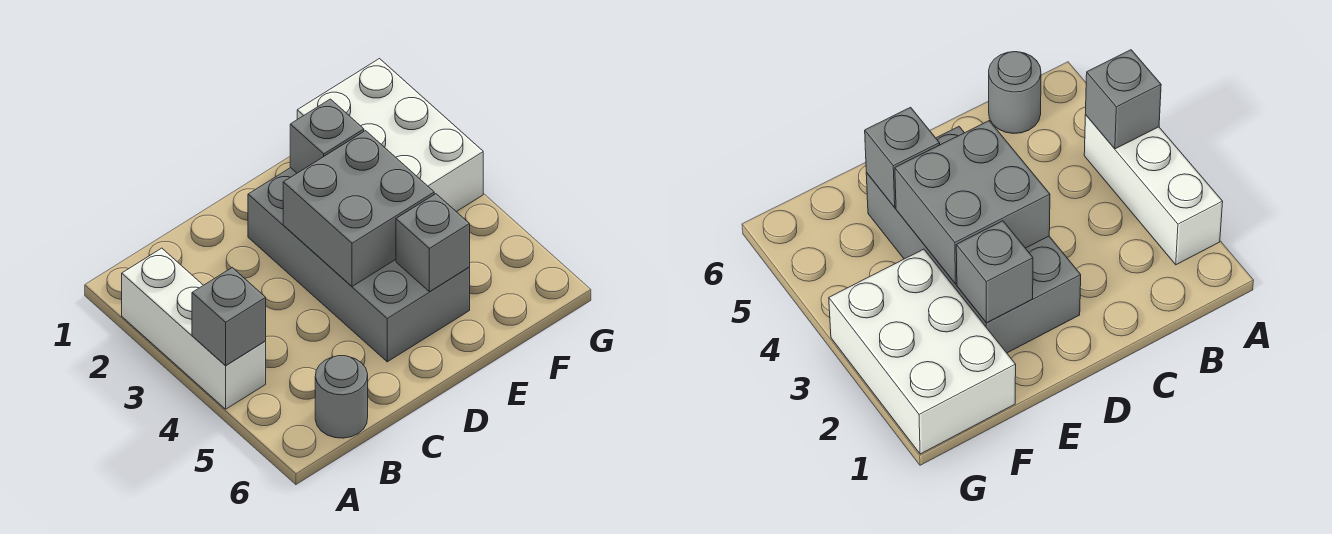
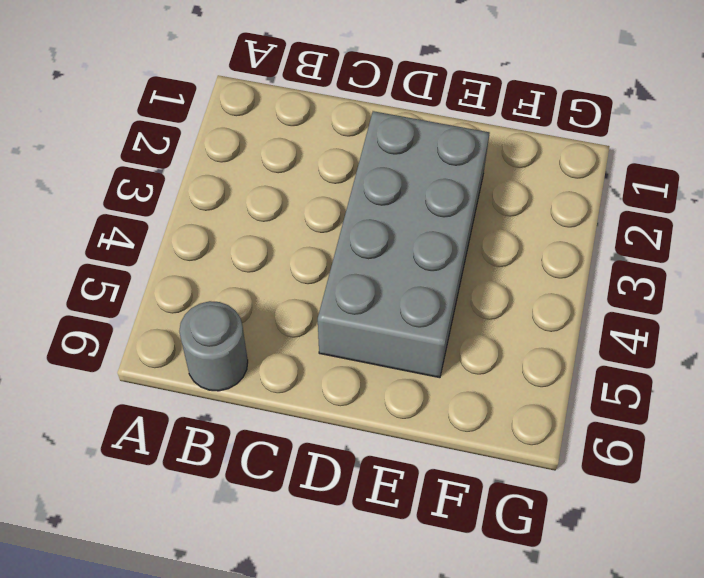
none -> white 1x3 brick [122,248,266,409]
none -> white 2x3 brick [297,59,483,212]

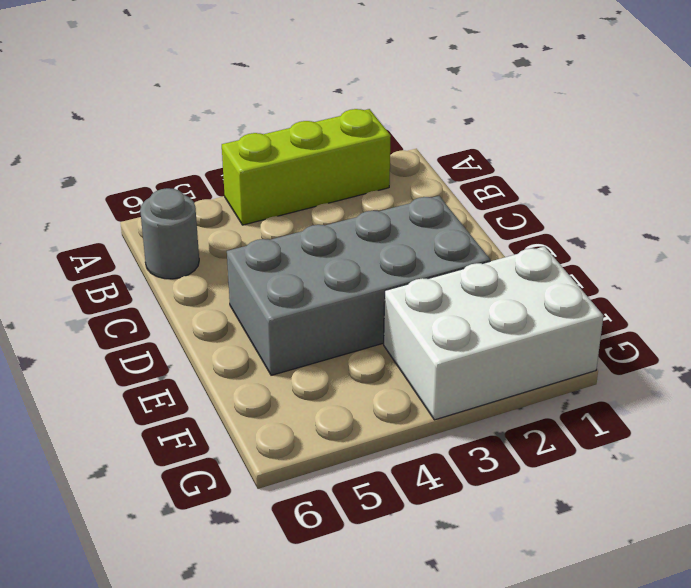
lime 1x3 brick [222,109,391,225] -> white 1x3 brick [122,248,266,409]
none -> grey 1x1 brick [192,268,266,366]
none -> grey 2x2 brick [283,131,434,286]

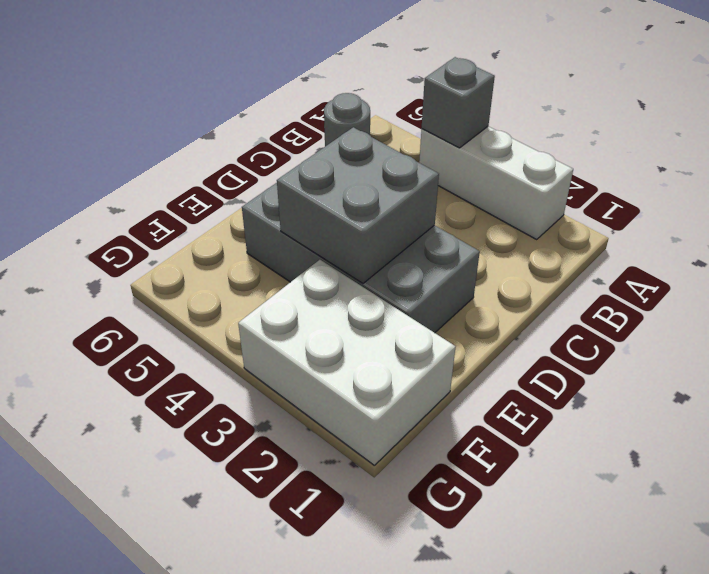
none -> grey 1x1 brick [290,99,364,173]
none -> grey 1x1 brick [396,194,470,292]

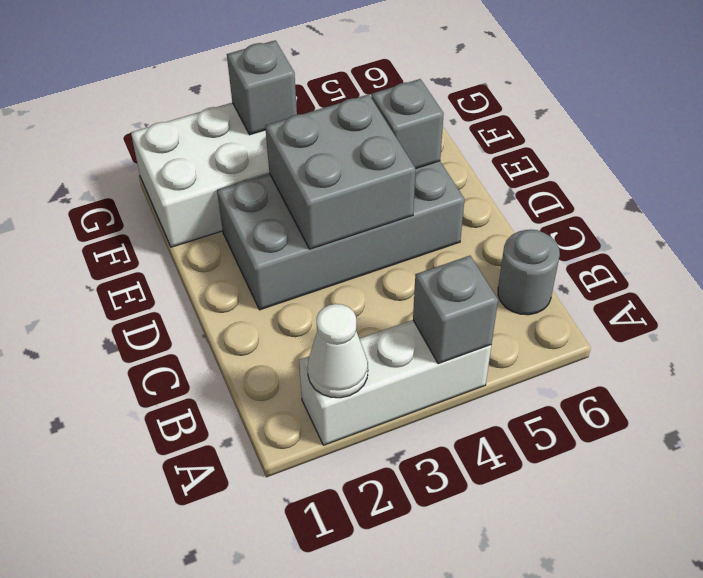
white 1x1 cone [307,304,368,398] -> none
grey 1x1 brick [227,40,297,135] -> grey 1x1 brick moved to [290,99,364,173]

